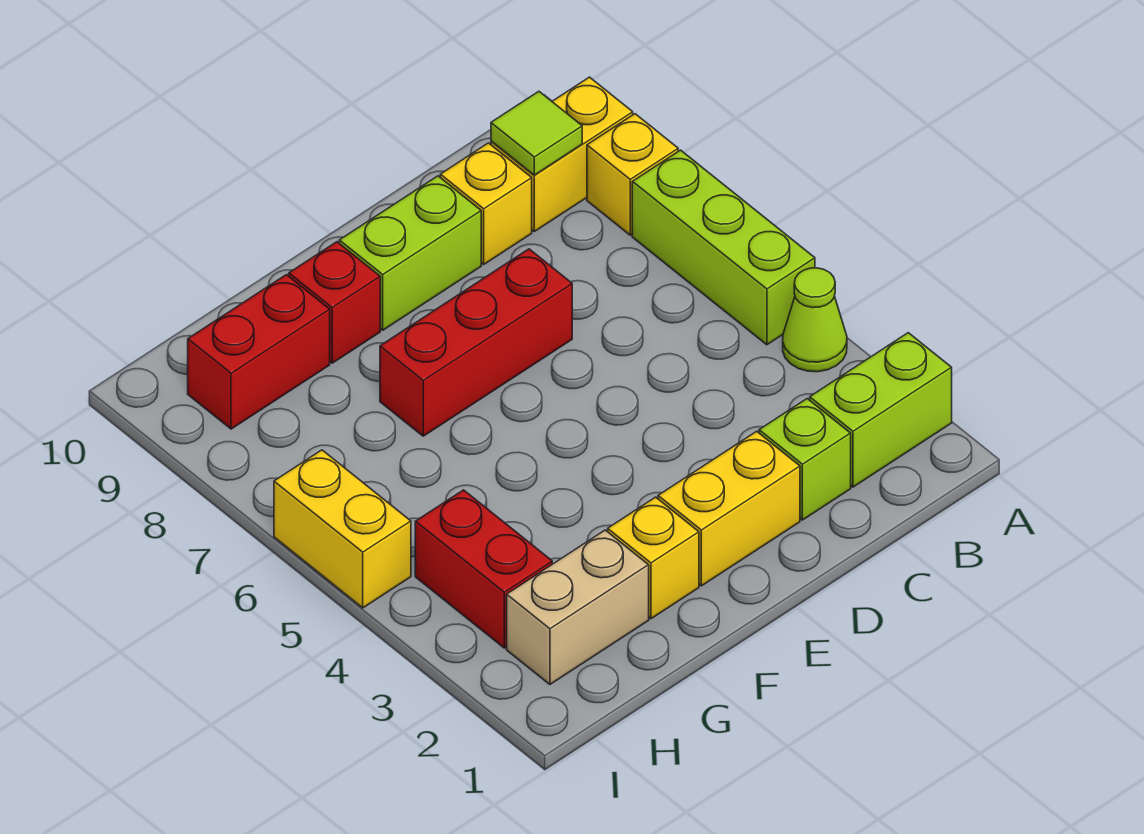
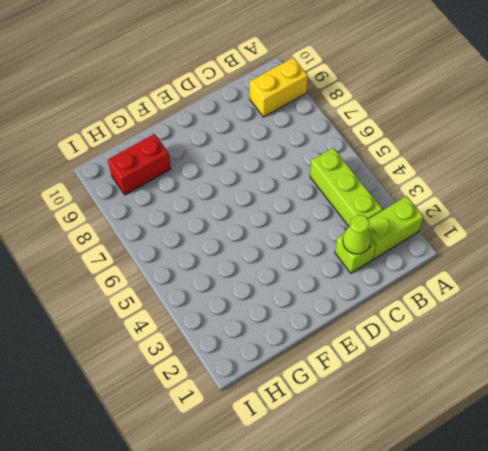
lime 1x3 brick [310,148,383,226] -> lime 1x3 brick moved to [632,150,815,345]
lime 1x1 cone [343,215,371,254] -> lime 1x1 cone moved to [783,268,847,372]
none -> yellow 1x1 brick [587,114,678,235]
none -> yellow 1x1 brick [440,143,532,264]
none -> yellow 1x2 brick [658,431,800,586]

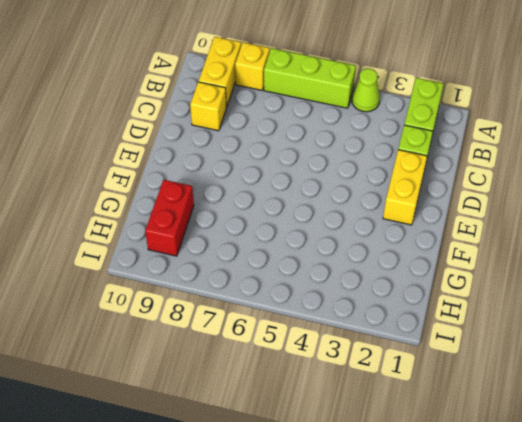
none -> red 1x3 brick [380,249,572,436]
none -> lime 1x2 brick [339,176,481,330]
none -> yellow 1x1 brick [608,497,699,619]

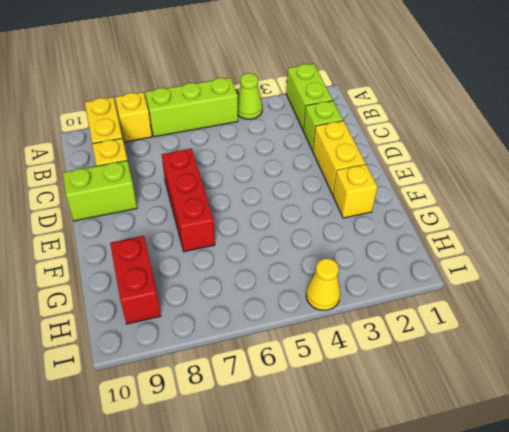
lime 1x2 brick [63,160,137,221] -> lime 1x2 brick turned to [339,176,481,330]
yellow 1x1 cone [306,259,340,311] -> none
none -> red 1x1 brick [289,242,380,363]
none -> tan 1x2 brick [507,530,649,684]
none -> red 1x2 brick [415,490,552,648]

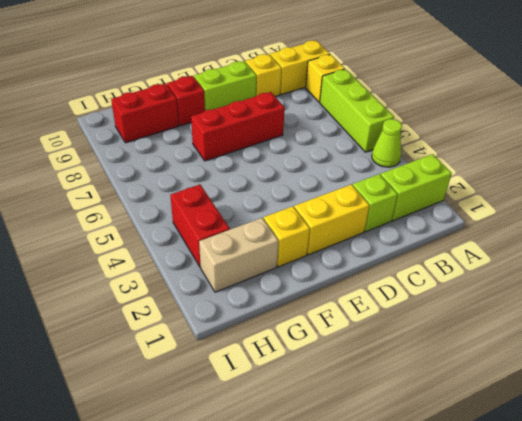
none -> yellow 1x2 brick [274,450,411,608]
none -> lime 1x1 tile [491,91,582,175]

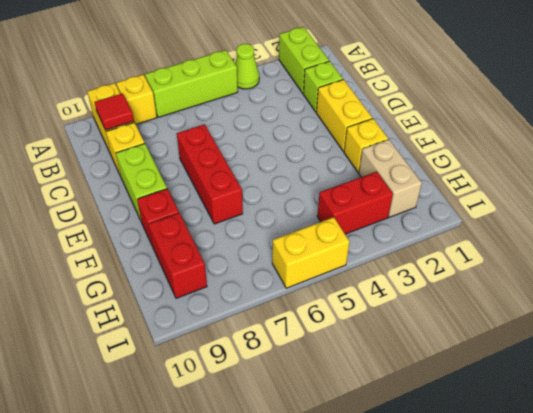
red 1x1 tile [94,93,134,130] -> lime 1x1 tile [491,91,582,175]

